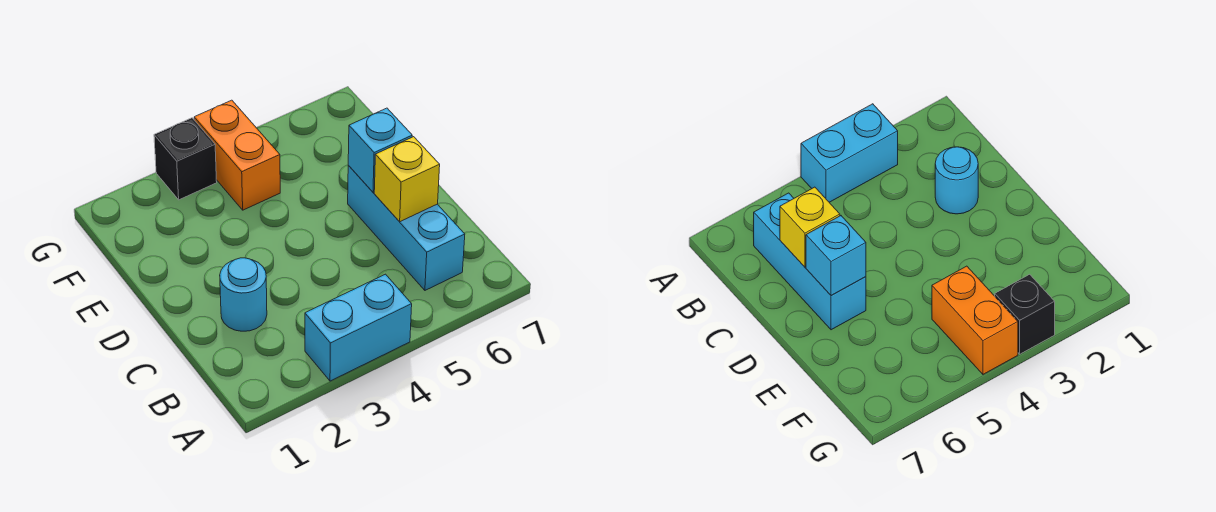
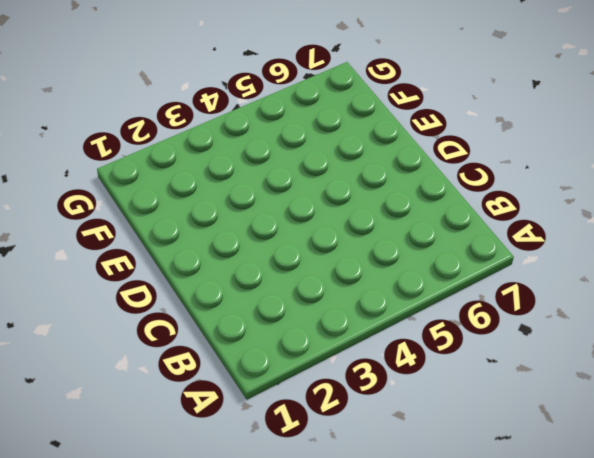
none -> cyan 1x2 brick [305,274,412,381]
none -> cyan 1x3 brick [348,166,465,290]

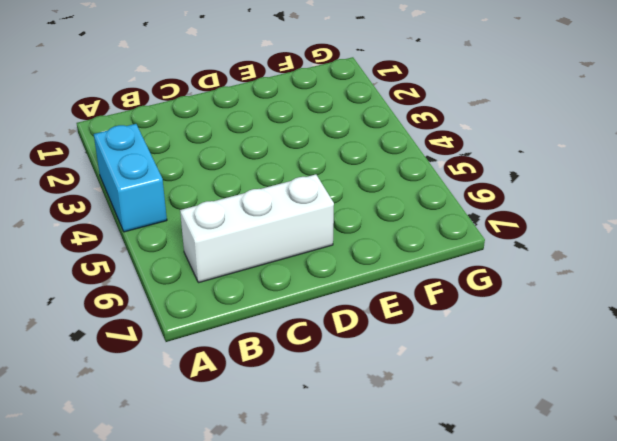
white 1x3 brick [180,174,334,283] -> cyan 1x3 brick [348,166,465,290]
none -> cyan 1x1 round brick [220,258,267,331]
none -> orange 1x2 brick [194,100,280,210]

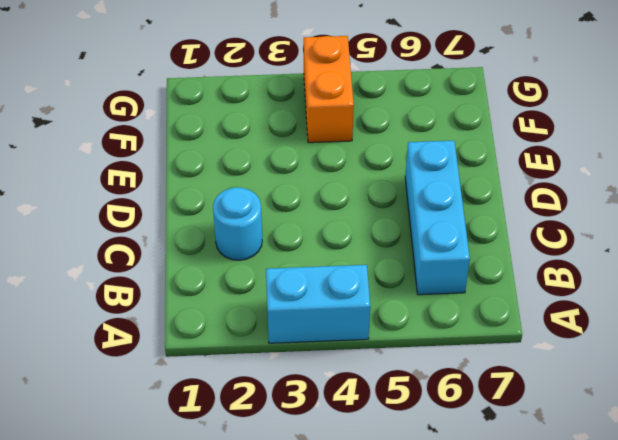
none -> black 1x1 brick [154,118,217,200]
none -> yellow 1x1 brick [374,137,440,222]

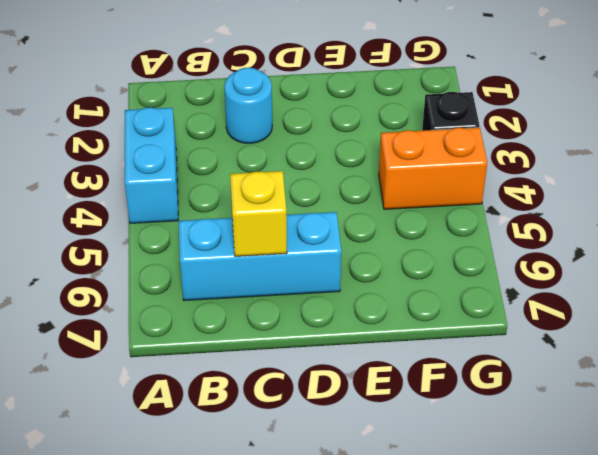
none -> cyan 1x1 brick [348,108,412,192]

